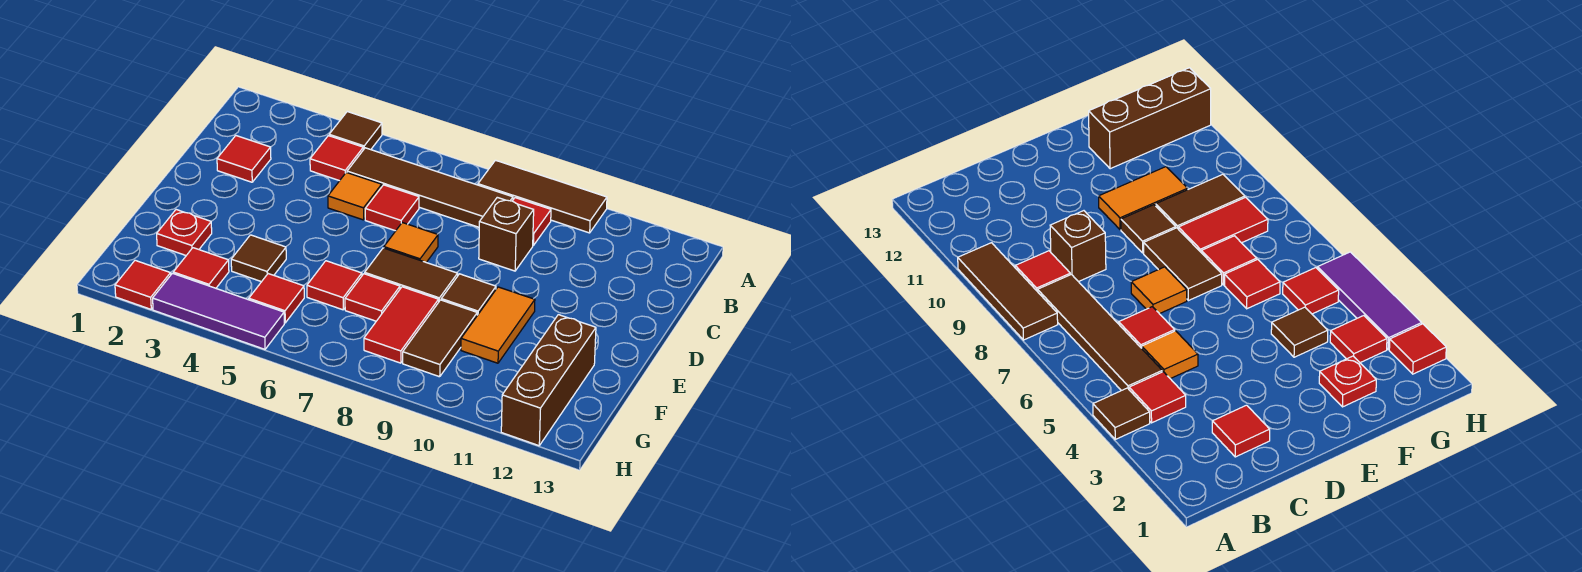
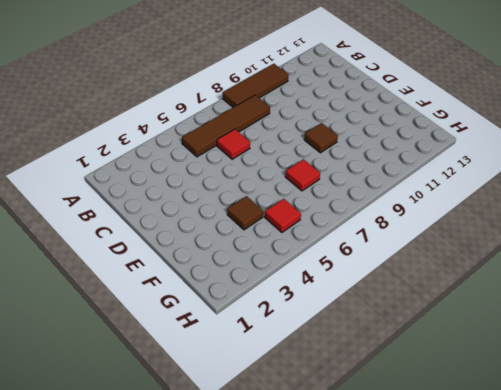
none -> brown 1x1 tile [329,112,382,150]
none -> red 1x1 tile [310,136,363,181]
none -> red 1x1 tile [513,198,551,246]

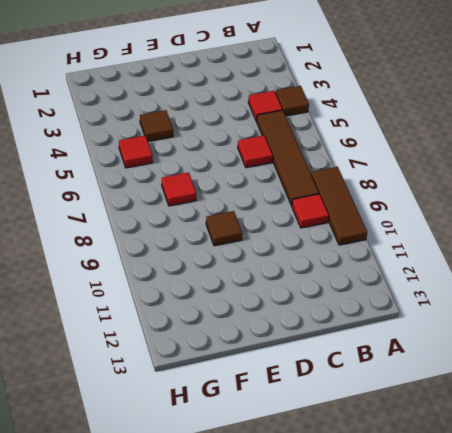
none -> red 1x1 tile [217,136,271,182]
none -> orange 1x1 tile [328,172,382,220]
none -> brown 1x1 brick [479,197,534,271]

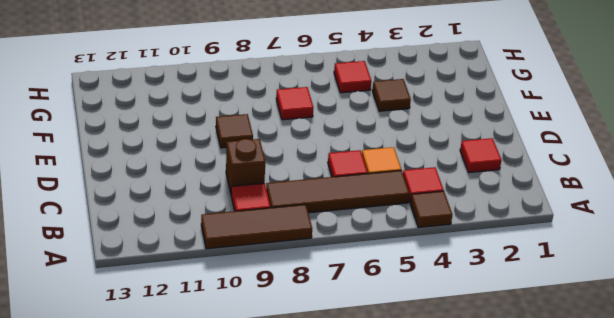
none -> orange 1x1 tile [384,223,438,262]
none -> brown 1x2 tile [365,248,458,301]
none -> orange 1x2 tile [461,287,535,363]

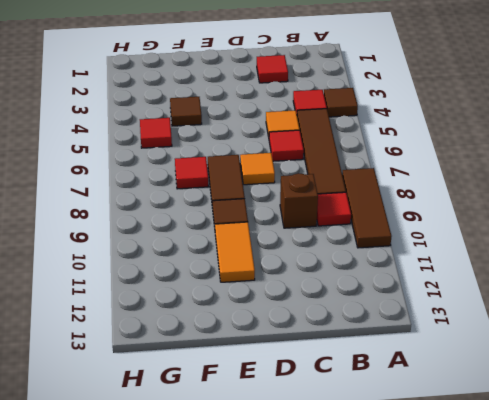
orange 1x2 tile [215,222,255,282] -> orange 1x2 tile turned to [461,287,535,363]
none -> red 1x1 plate [157,210,212,255]
none -> red 1x1 tile [307,261,362,310]
none -> red 1x2 tile [364,287,439,363]

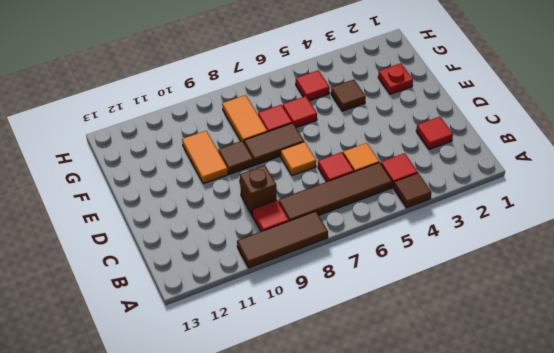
orange 1x2 tile [222,95,267,142] -> red 1x2 tile [364,287,439,363]
none -> brown 1x2 tile [403,300,477,377]
none -> brown 1x3 brick [501,315,596,446]
none -> red 1x1 tile [173,248,229,288]

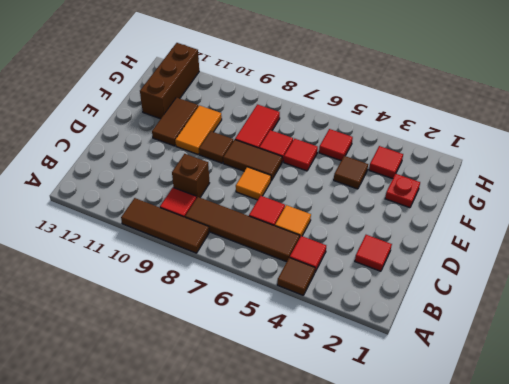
brown 1x2 tile [152,98,198,146] -> brown 1x2 tile moved to [403,300,477,377]
none -> red 1x1 tile [115,260,171,309]
none -> purple 1x3 tile [153,273,284,349]

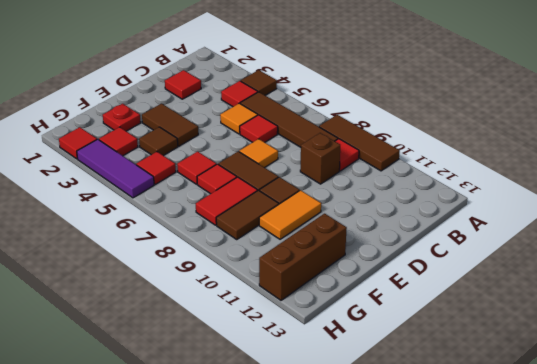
brown 1x2 tile [142,104,198,146] -> none

